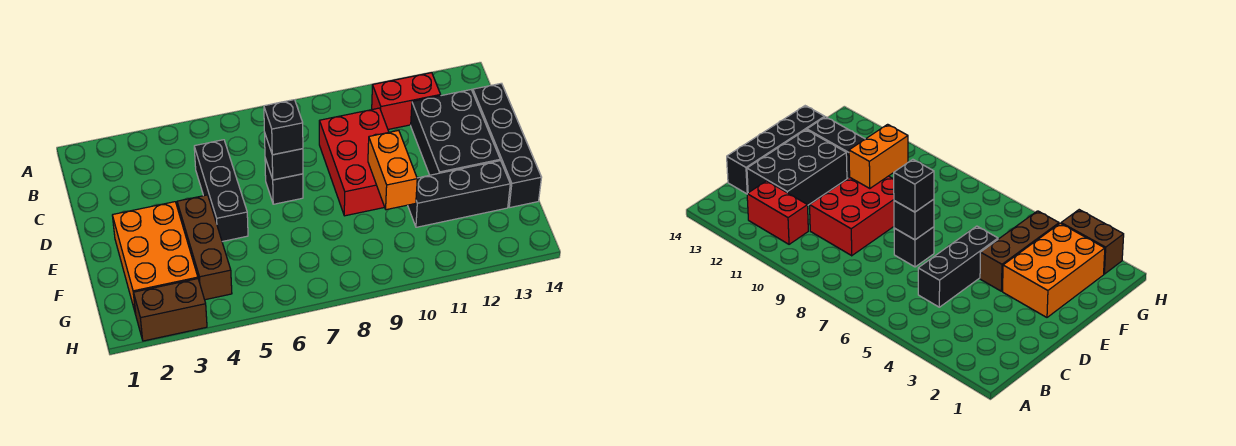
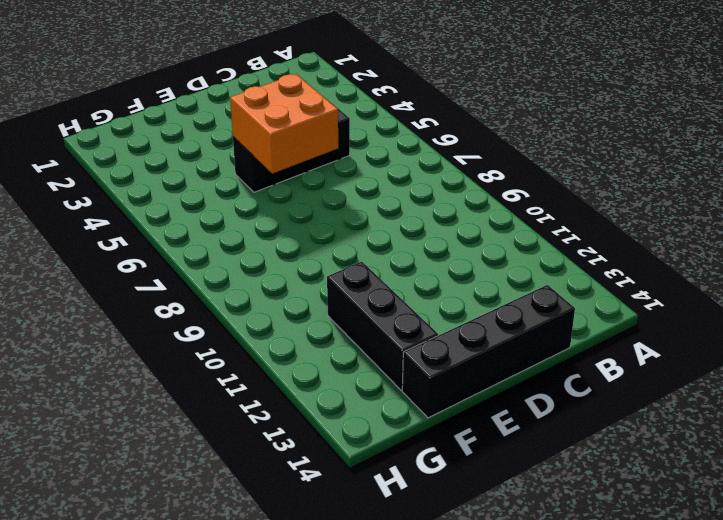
orange 2x2 brick [230,74,338,174] -> none
none -> red 1x2 brick [372,73,441,129]
none -> red 2x3 brick [319,108,389,216]
none -> black 2x3 brick [411,90,500,175]

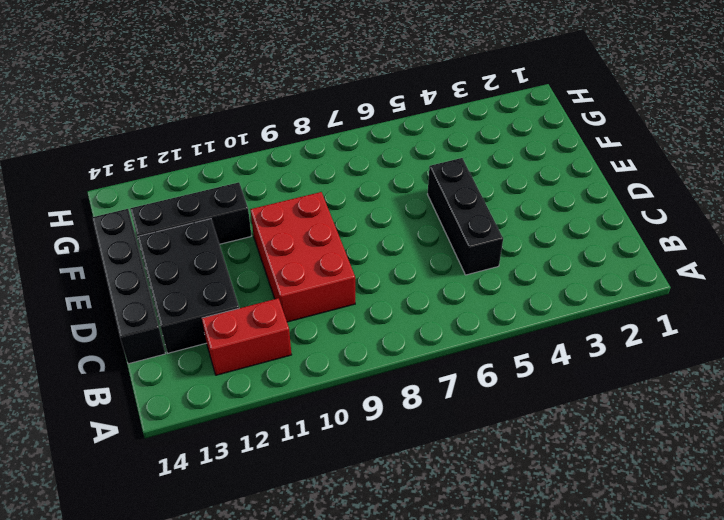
none -> black 1x1 brick [265,158,303,204]
none -> orange 2x3 brick [112,202,198,314]
none -> brown 1x3 brick [177,195,232,300]

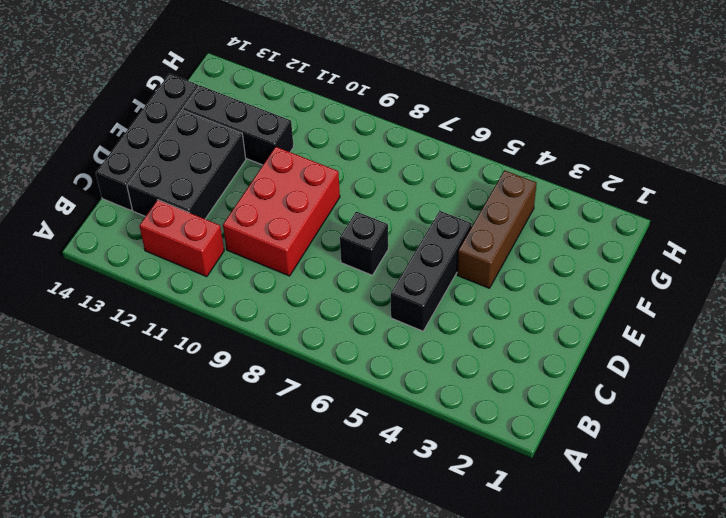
none -> orange 2x3 brick [112,202,198,314]
none -> brown 1x2 brick [133,279,207,341]
none -> black 1x1 brick [264,132,303,180]

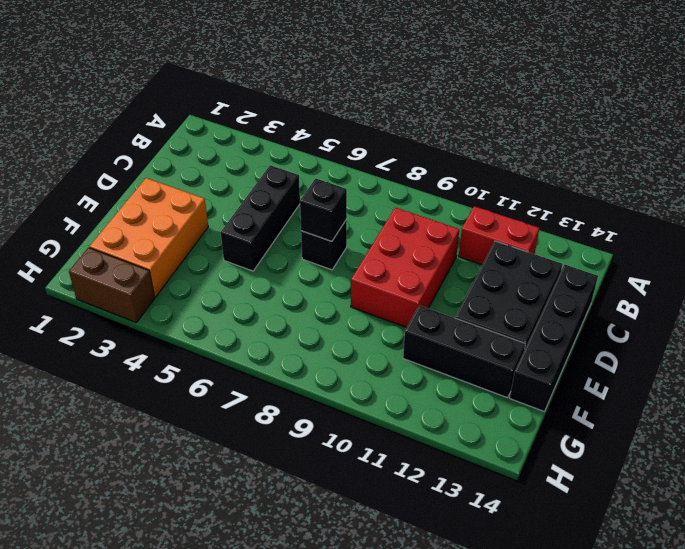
none -> brown 1x3 brick [177,195,232,300]
none -> orange 1x2 brick [368,130,417,210]
none -> black 1x1 brick [264,100,303,155]

